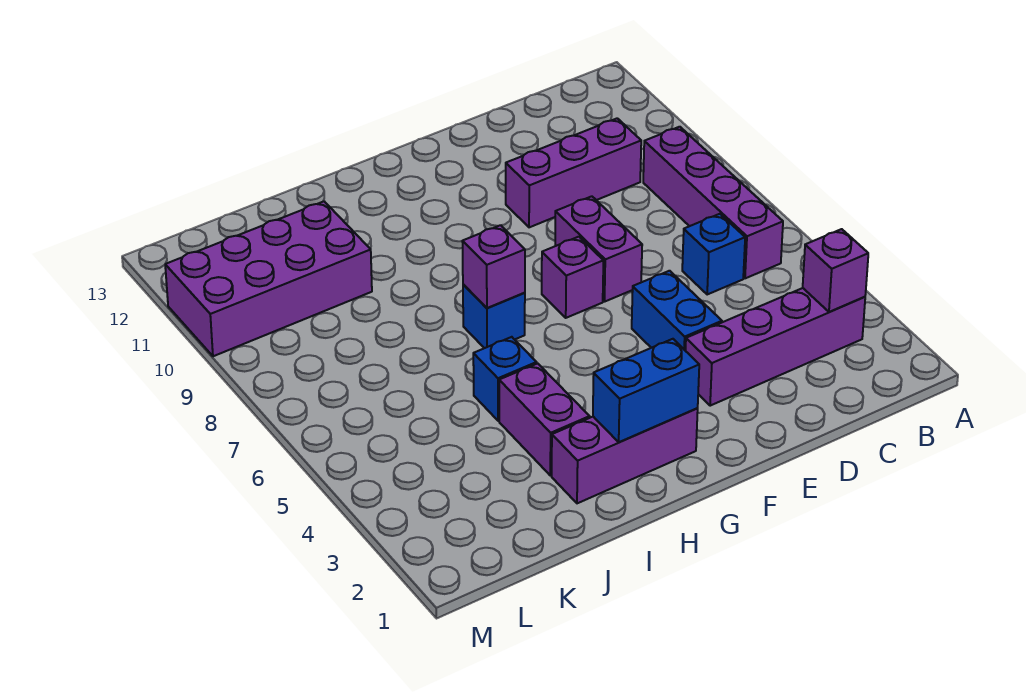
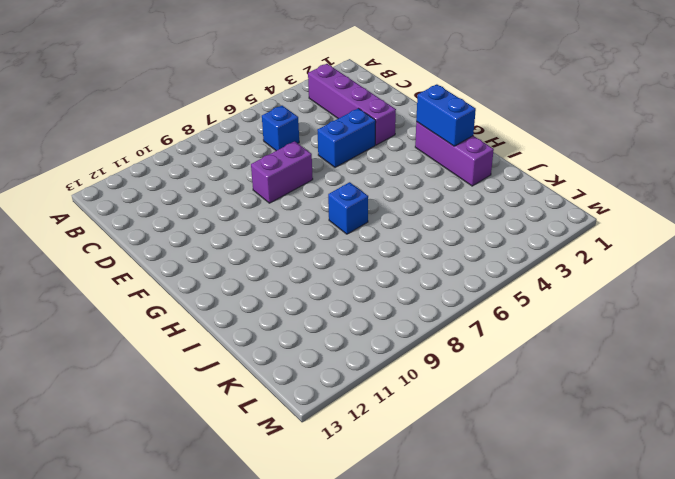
none -> purple 1x4 brick [643,127,783,278]
none -> purple 1x3 brick [506,118,641,227]
none -> purple 1x1 brick [542,237,603,318]

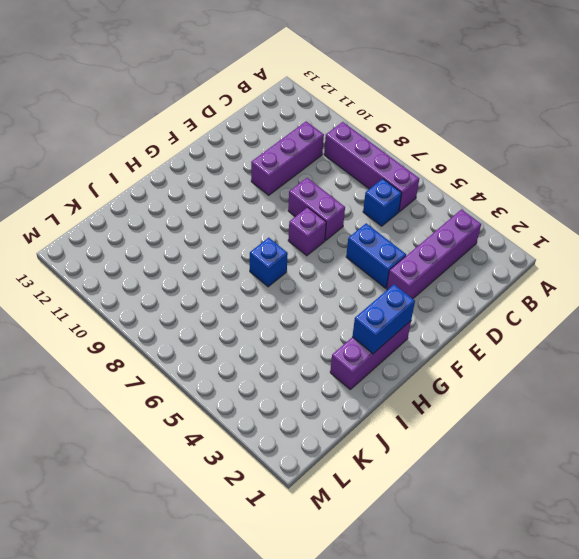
none -> purple 1x2 brick [499,363,590,475]
none -> blue 1x1 brick [473,337,537,421]
none -> purple 2x4 brick [165,201,372,356]

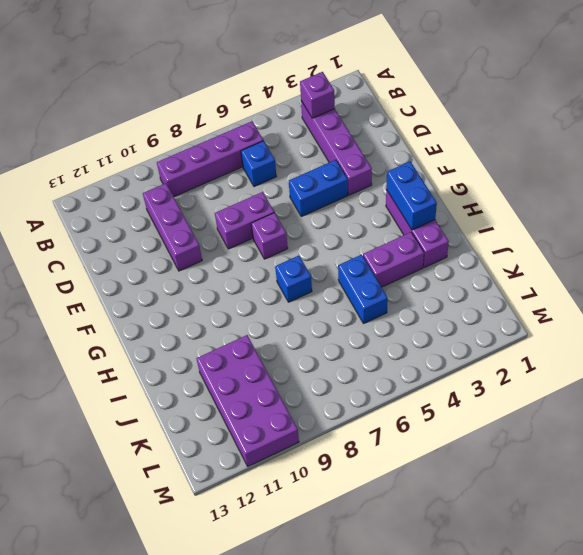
blue 1x2 brick [338,255,388,324] -> blue 1x1 brick [473,337,537,421]
none -> purple 1x1 brick [462,225,525,308]

